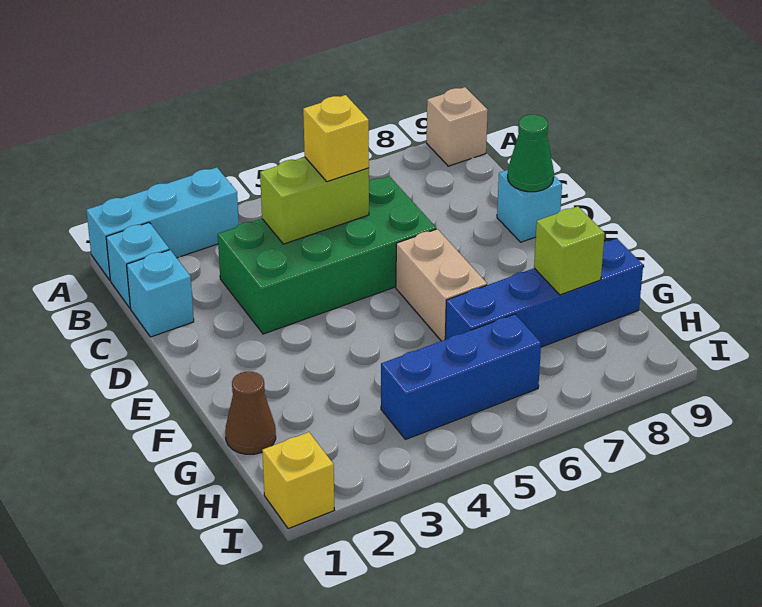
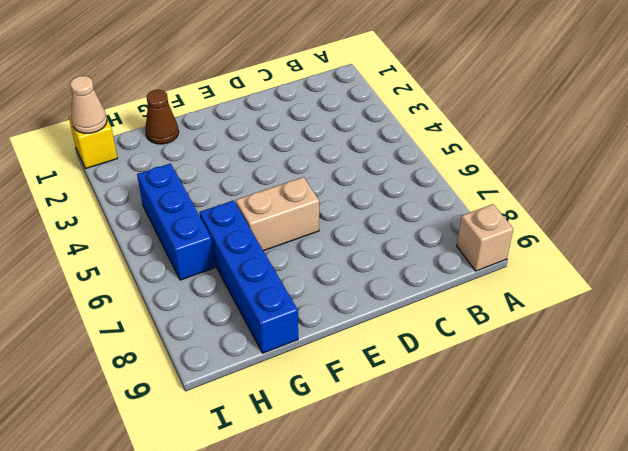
tan 1x1 cone [70,76,107,133] -> none
none -> cyan 1x3 brick [86,167,239,280]
none -> cyan 1x1 brick [106,223,169,308]
none -> cyan 1x1 brick [127,250,194,337]

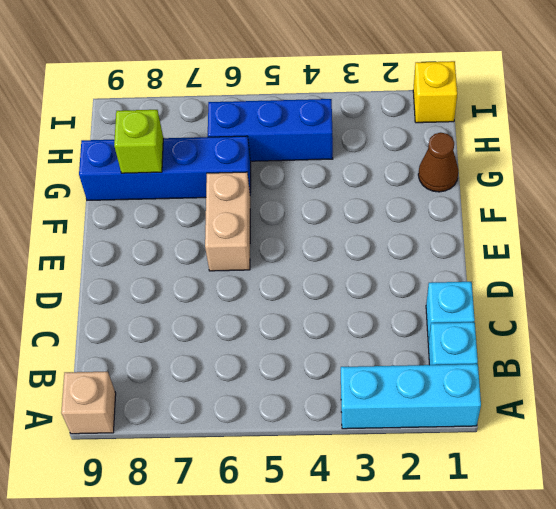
none -> green 2x4 brick [218,176,436,334]
none -> cyan 1x1 brick [497,170,562,242]
none -> lime 1x2 brick [260,157,369,244]

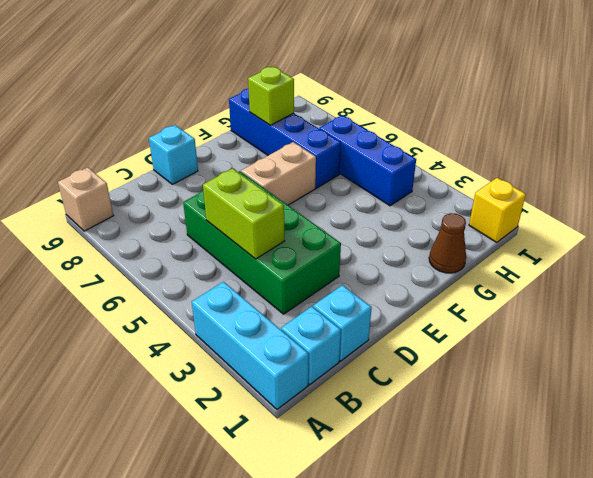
none -> green 1x1 cone [508,114,554,192]
none -> yellow 1x1 brick [303,95,369,182]

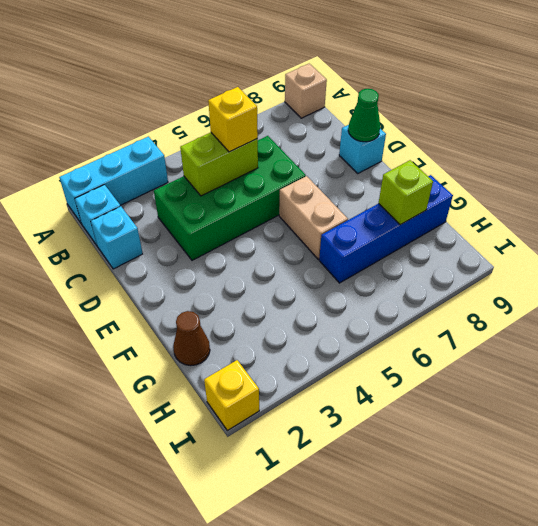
none -> blue 1x3 brick [381,314,541,440]

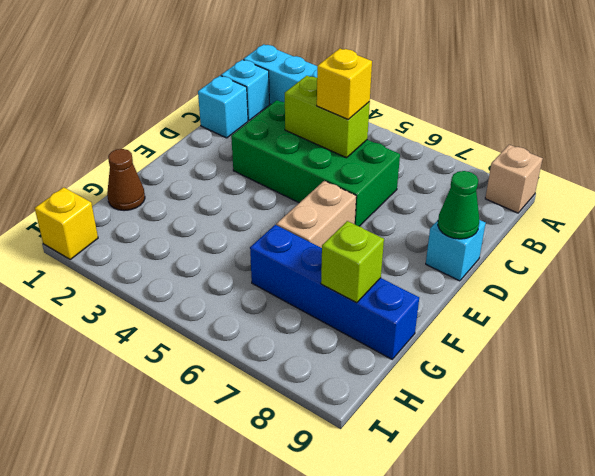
none -> blue 1x3 brick [381,314,541,440]

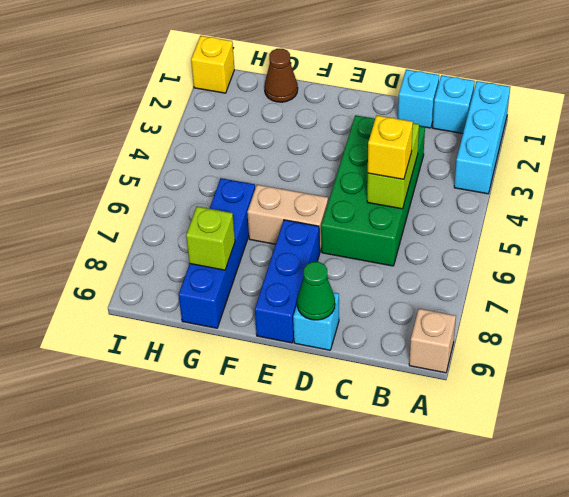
blue 1x3 brick [255,220,320,343] -> blue 1x3 brick moved to [381,314,541,440]

